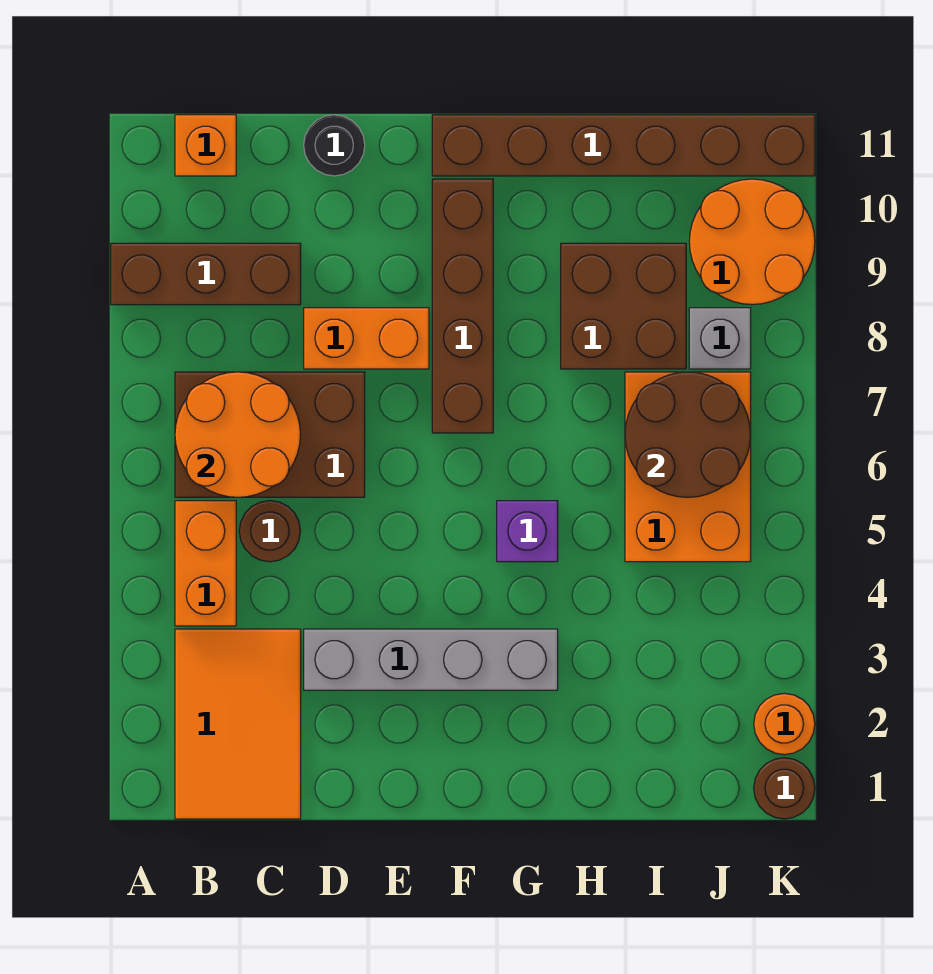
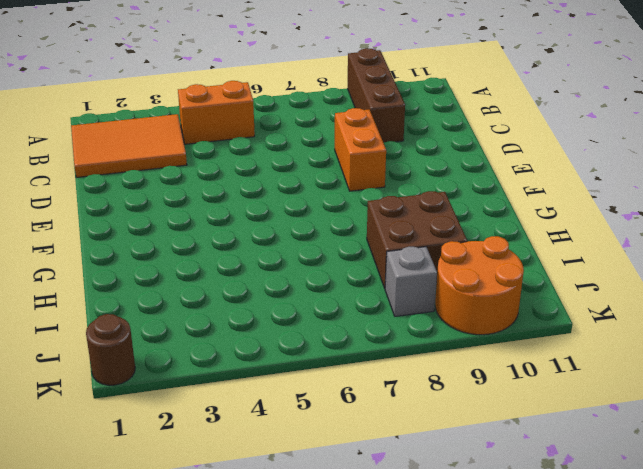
none -> brown 2x3 brick [175,372,365,497]
none -> orange 1x1 brick [175,115,236,176]
none -> brown 1x1 round brick [239,501,300,562]

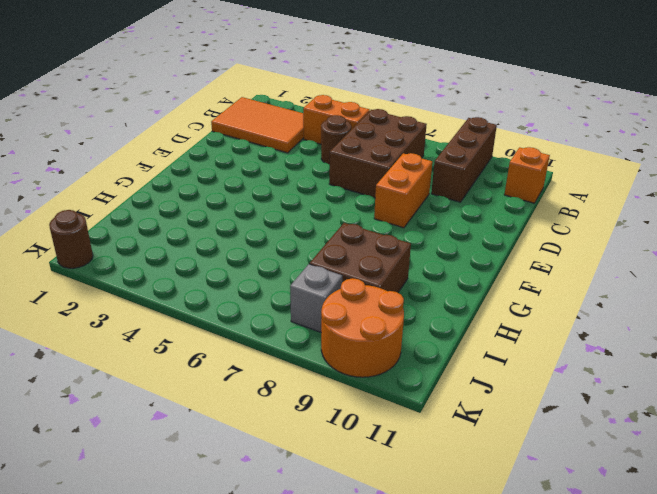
none -> grey 1x4 brick [304,629,558,690]
none -> black 1x1 round brick [304,115,365,176]
none -> brown 1x4 brick [432,179,493,433]

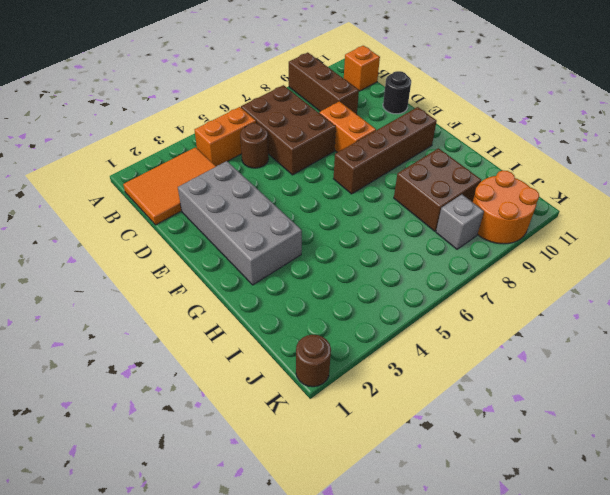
grey 2x4 brick [178,161,302,285] -> grey 1x4 brick [304,629,558,690]
none -> brown 1x6 brick [432,115,815,176]
none -> purple 1x1 brick [497,501,558,562]
none -> orange 2x3 brick [625,372,751,562]

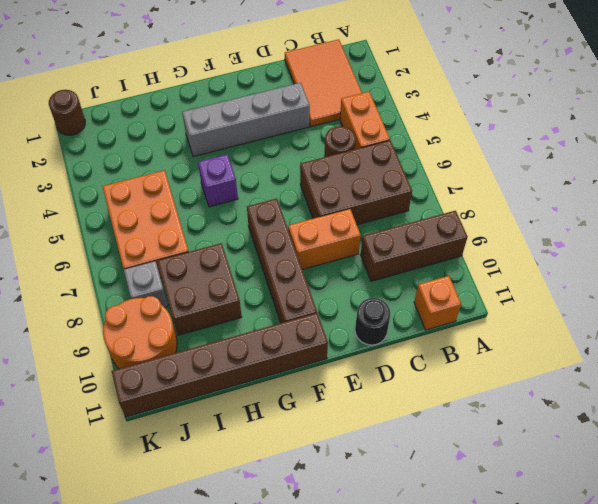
none -> orange 1x1 round brick [754,693,815,755]
none -> orange 2x2 round brick [175,372,301,497]
none -> brown 2x2 round brick [625,372,751,497]

